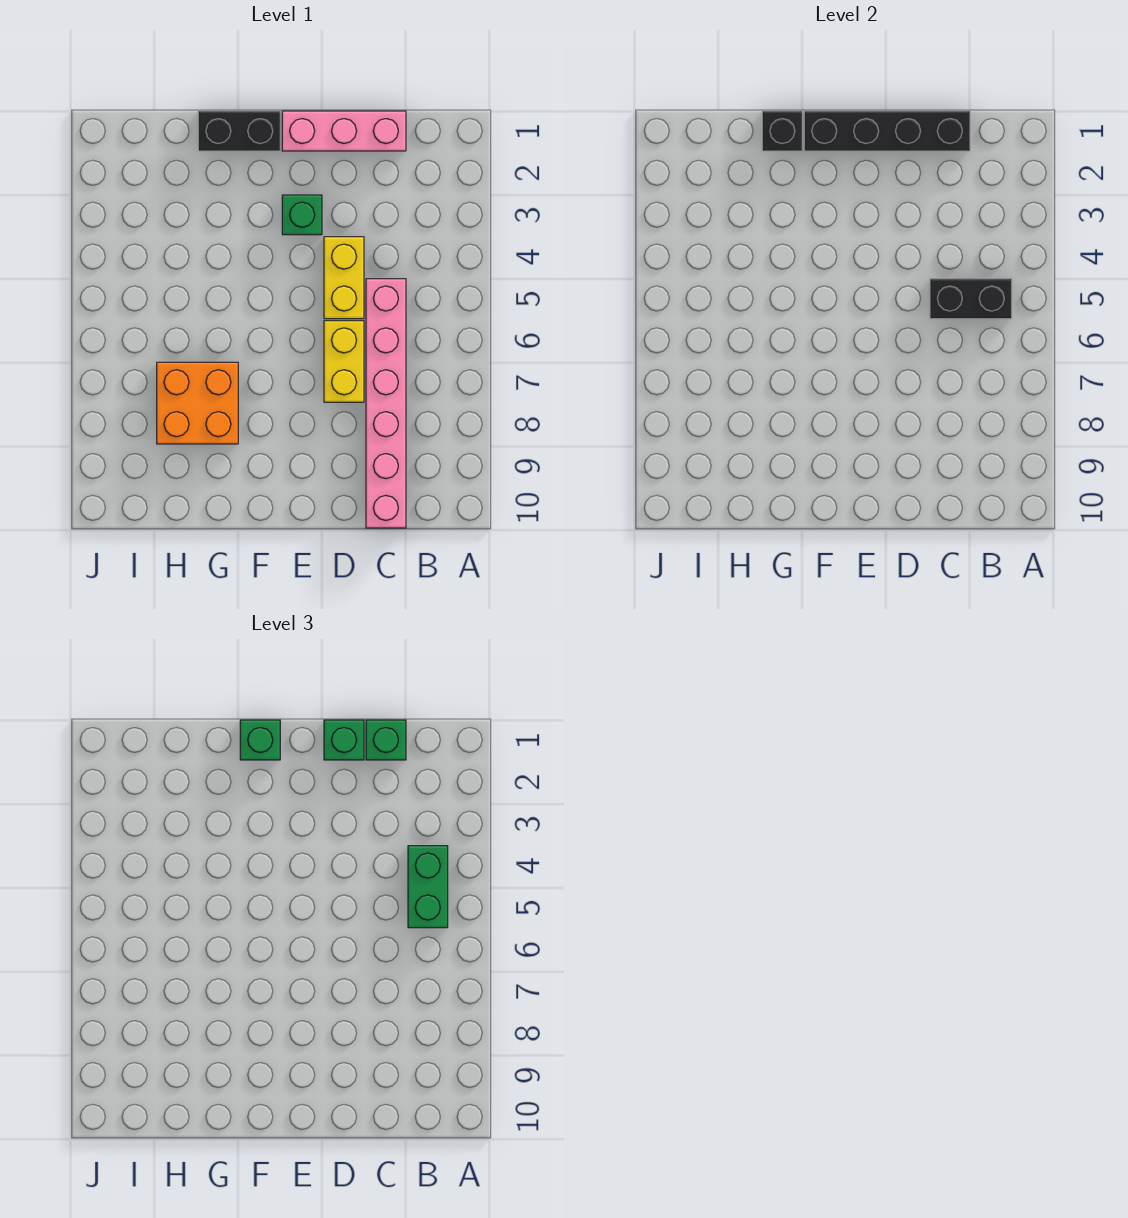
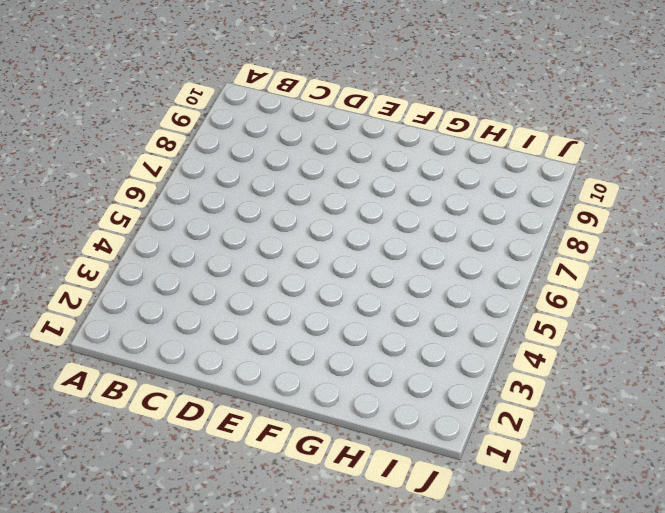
none -> pink 1x3 brick [282,111,406,151]
none -> pink 1x6 brick [366,279,406,528]
none -> yellow 1x2 brick [324,237,364,319]

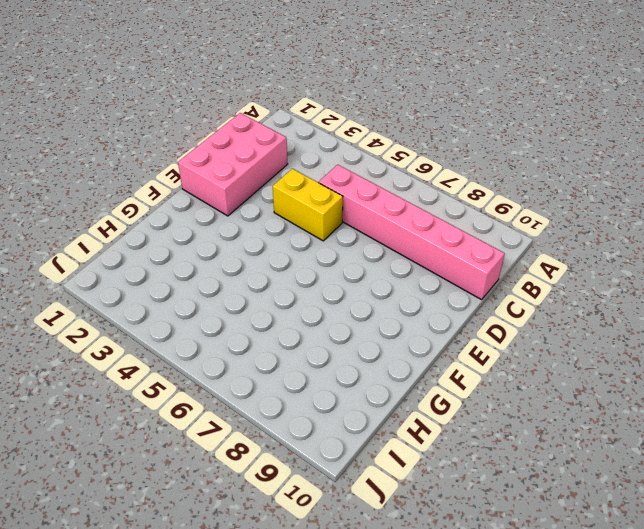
pink 2x3 brick [178,113,287,216] -> pink 1x3 brick [282,111,406,151]
none -> yellow 1x2 brick [324,321,364,402]
none -> green 1x1 brick [282,195,322,235]
none -> black 1x2 brick [198,111,280,151]

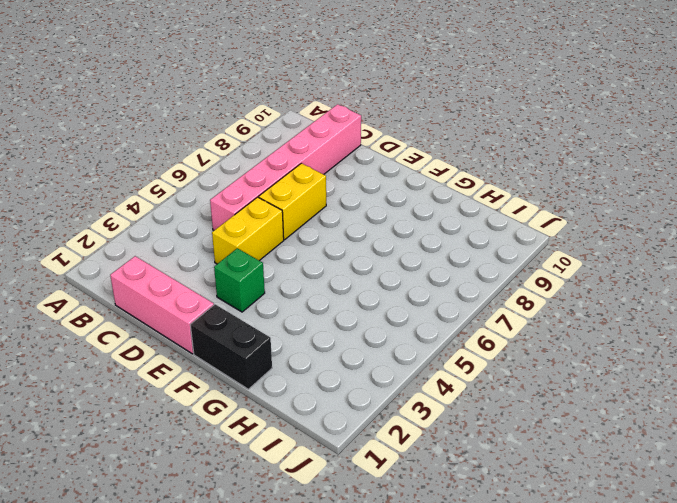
none -> orange 2x2 brick [157,362,238,444]
none -> black 1x2 brick [930,279,1012,319]
none -> black 1x4 brick [804,111,970,151]

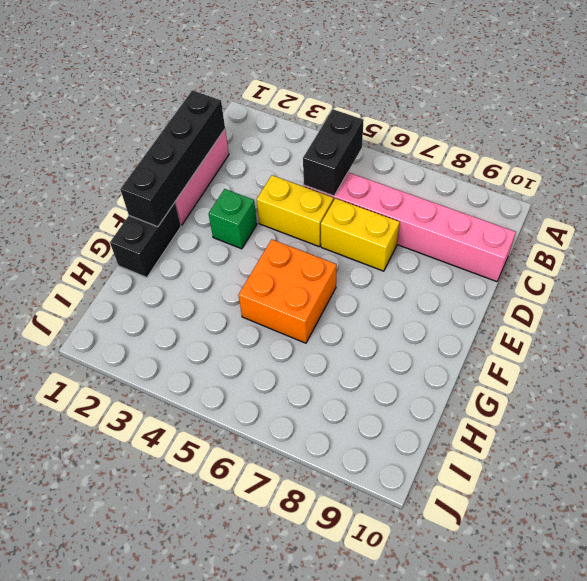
orange 2x2 brick [238,239,337,343] -> orange 2x2 brick moved to [157,362,238,444]
none -> black 1x1 brick [762,111,802,151]
none -> green 1x2 brick [408,846,448,928]
none -> green 1x1 brick [366,720,406,760]

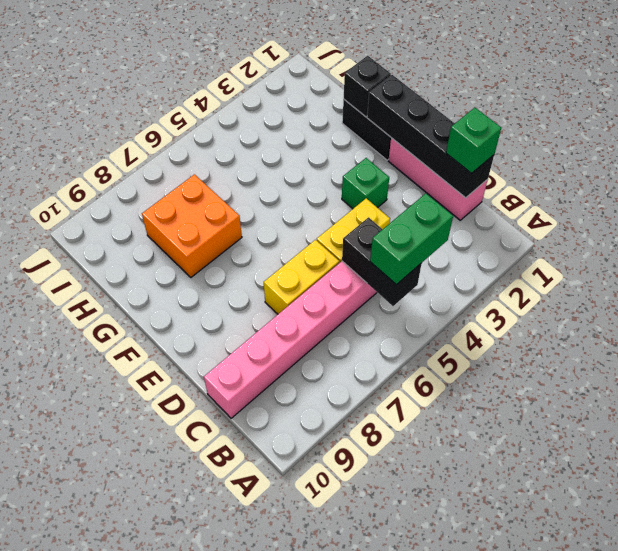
none -> green 1x1 brick [324,720,364,760]
none -> green 1x1 brick [240,720,280,760]

